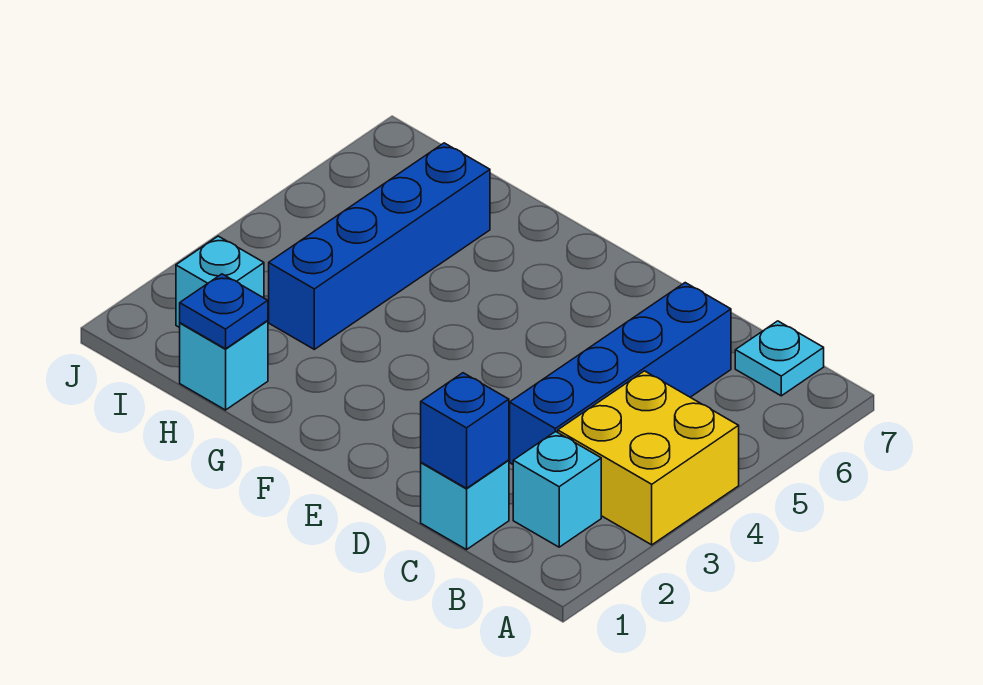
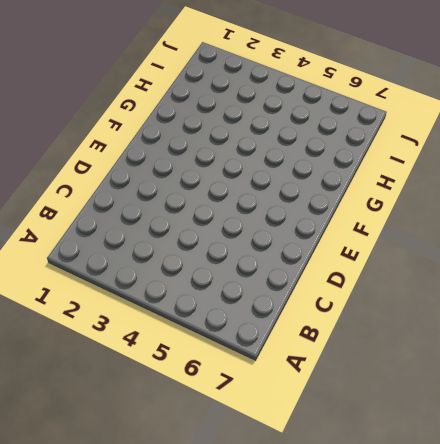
none -> yellow 2x2 brick [558,371,739,545]
none -> cyan 1x1 brick [513,432,601,547]

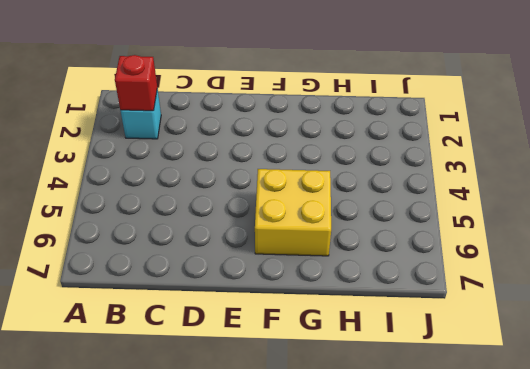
red 1x1 brick [115,55,157,111] -> none
yellow 2x2 brick [255,169,331,256] -> yellow 2x2 brick moved to [558,371,739,545]
none -> cyan 1x1 plate [735,321,824,396]
none -> cyan 1x1 brick [421,460,509,550]

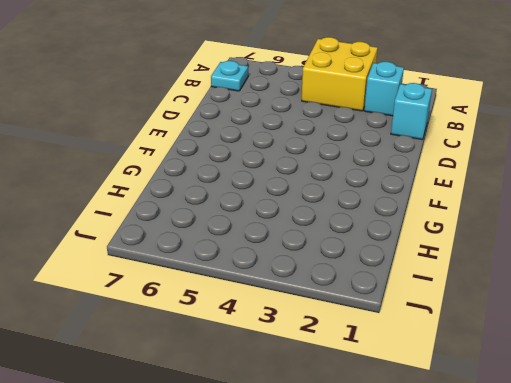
none -> blue 1x4 brick [510,283,731,464]
none -> cyan 1x1 brick [180,321,268,410]

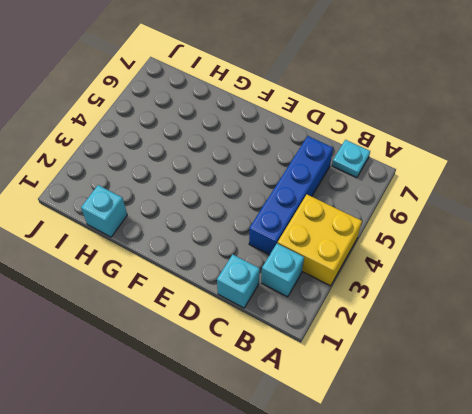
none -> blue 1x4 brick [269,143,490,349]
none -> cyan 1x1 brick [176,236,264,328]

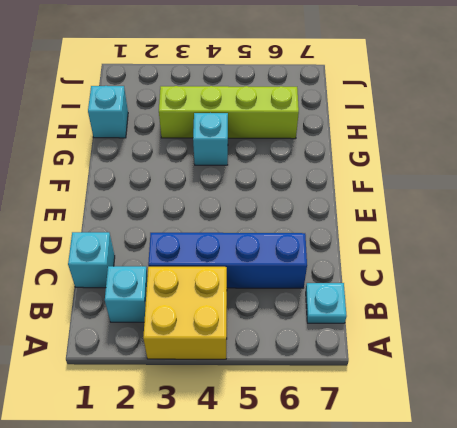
cyan 1x1 brick [193,113,228,165] -> cyan 1x1 brick moved to [176,236,264,328]
lime 1x4 brick [159,86,299,139] -> blue 1x4 brick [269,143,490,349]
none -> blue 1x1 brick [421,373,509,488]
none -> blue 1x1 plate [180,274,268,349]

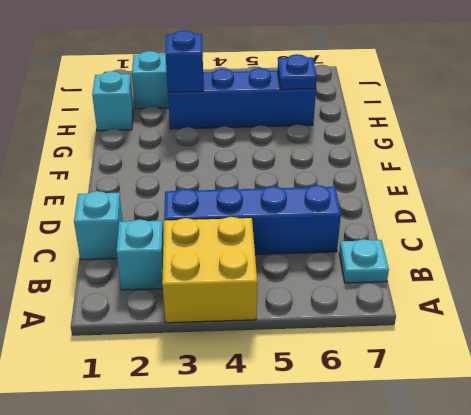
blue 1x1 brick [165,30,204,92] -> blue 1x1 brick moved to [421,373,509,488]
blue 1x1 plate [278,54,317,90] -> blue 1x1 plate moved to [180,274,268,349]

